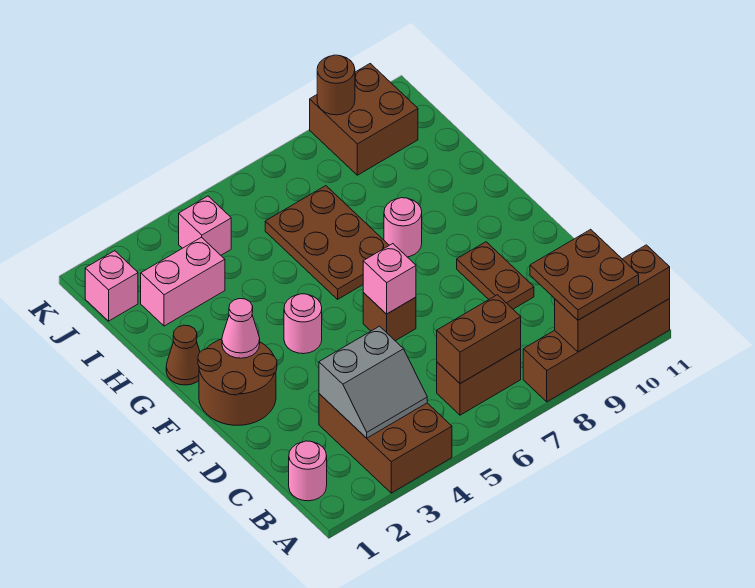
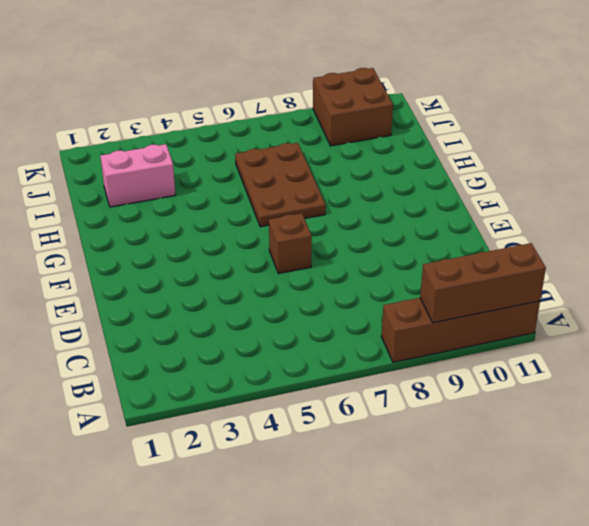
none -> brown 2x3 brick [319,394,452,493]
none -> pink 1x1 round brick [289,441,327,501]
none -> brown 1x2 brick [437,349,521,415]

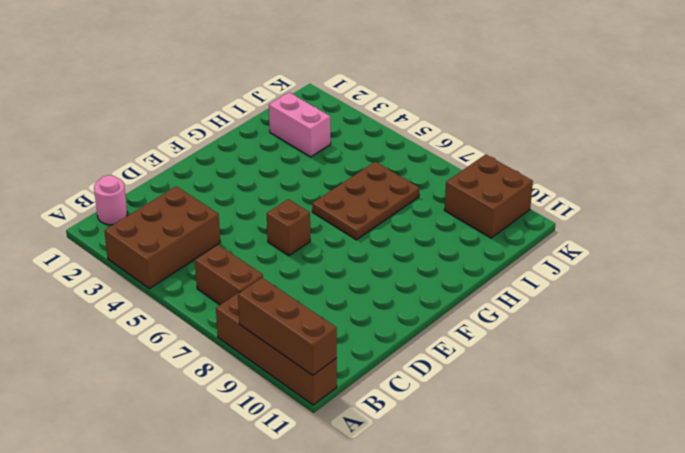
none -> brown 1x2 plate [457,242,534,309]
none -> brown 2x2 round brick [198,339,277,425]
none -> pink 1x1 round brick [284,294,322,354]

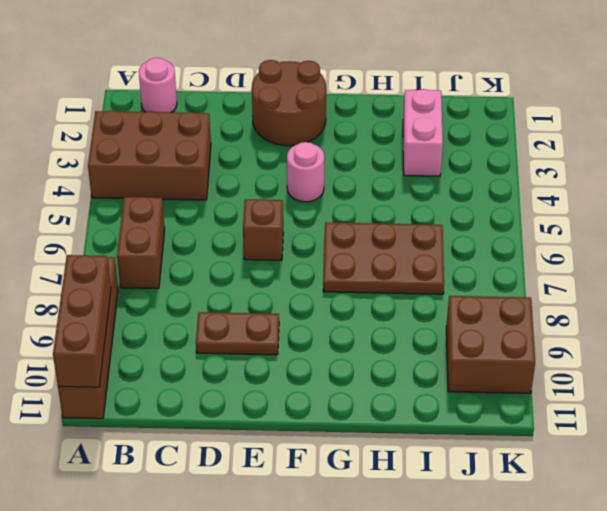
none -> brown 1x1 cone [166,325,200,385]
none -> pink 1x1 round brick [384,198,422,257]
none -> pink 1x1 brick [85,251,138,321]

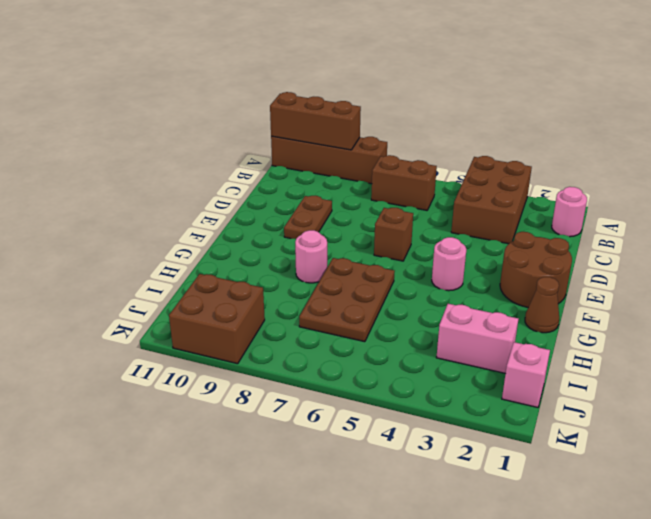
none -> pink 1x1 brick [179,196,231,255]
none -> grey 2x2 slope [319,326,427,438]
none -> brown 1x2 brick [437,295,521,384]

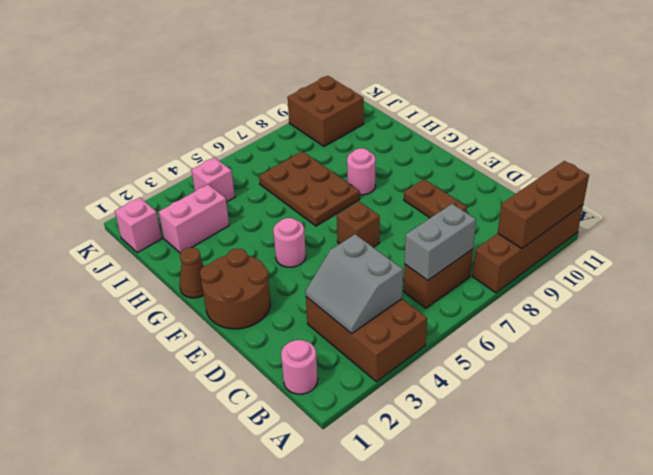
grey 2x2 slope [305,234,403,334] -> grey 2x2 slope turned to [319,326,427,438]
grey 1x2 brick [405,204,476,280] -> brown 1x2 brick [437,295,521,384]
none -> pink 1x1 brick [363,244,416,314]
none -> pink 1x1 cone [222,299,260,358]
none -> brown 1x1 round brick [317,55,355,115]

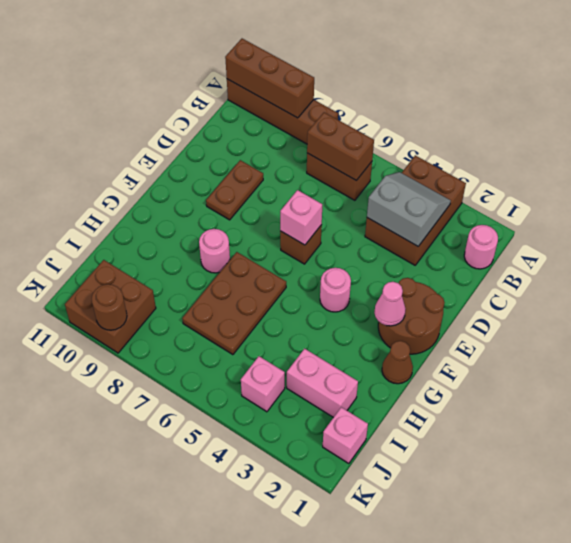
none -> brown 2x2 plate [530,229,639,320]

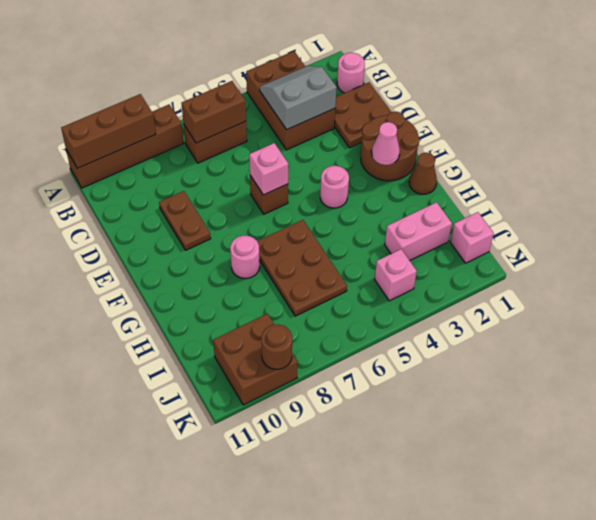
brown 2x2 plate [334,82,391,148] -> brown 2x2 plate moved to [530,229,639,320]

